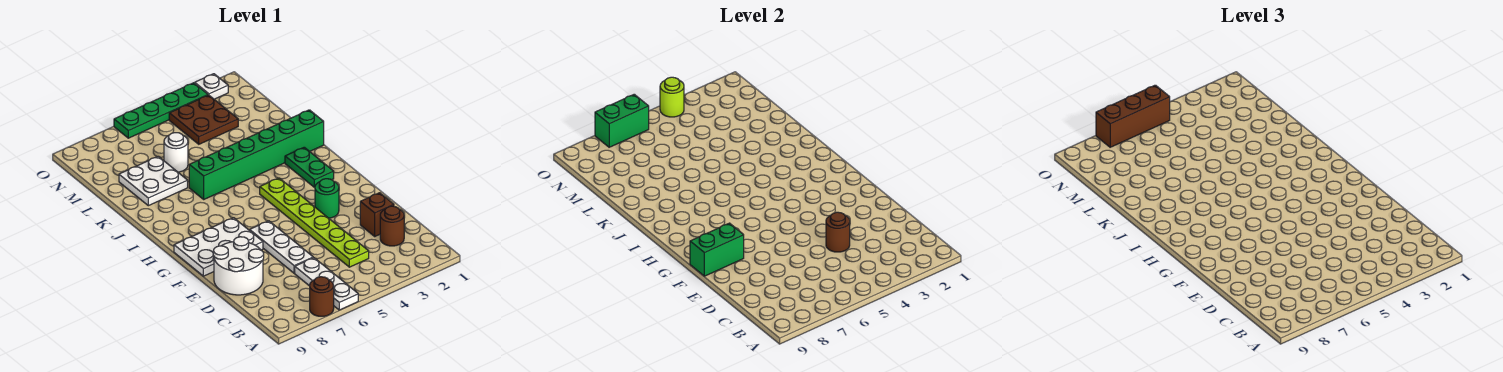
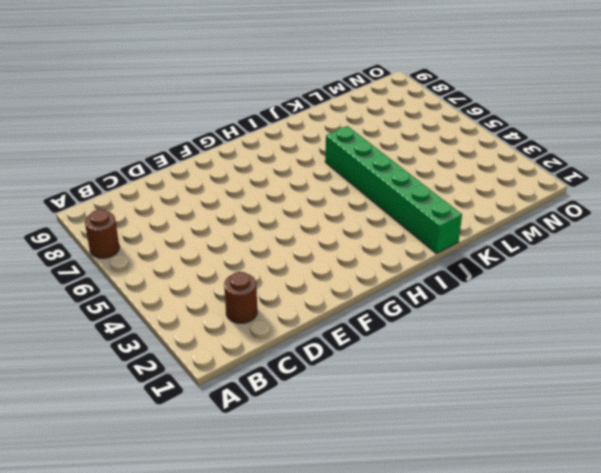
none -> white 1x3 plate [295,258,358,310]
none -> lime 1x6 plate [260,178,369,267]
none -> brown 1x1 brick [360,193,394,236]

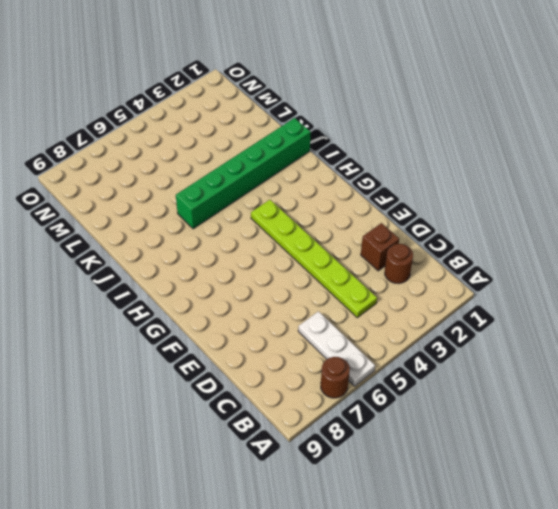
none -> white 1x3 plate [250,221,313,273]
none -> white 2x2 round brick [213,237,264,295]
none -> green 1x1 round brick [315,179,339,218]

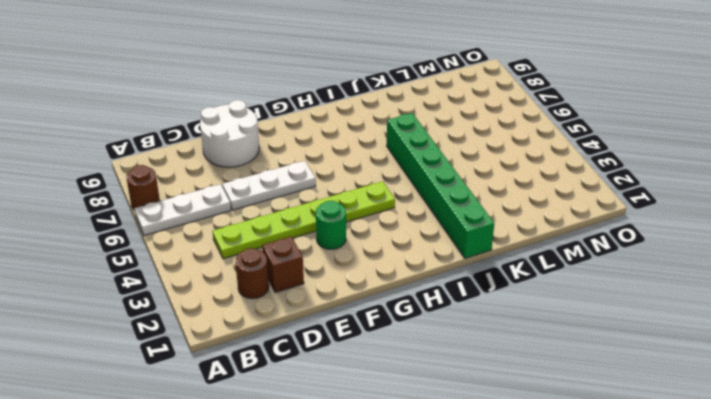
none -> white 2x3 plate [174,218,263,276]
none -> green 1x2 plate [285,147,334,187]
none -> white 2x2 plate [119,156,188,206]

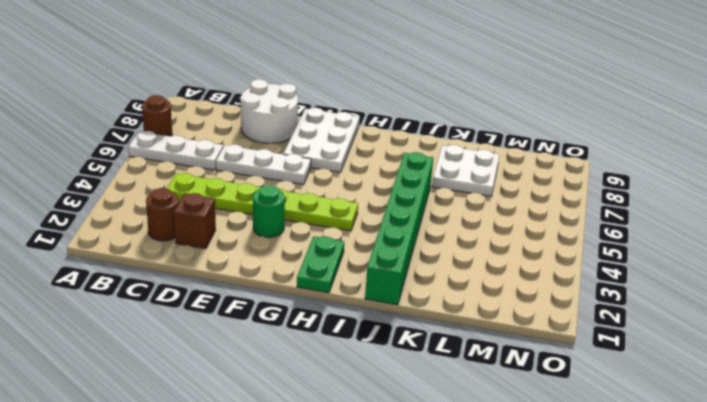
green 1x2 plate [297,236,344,293] -> green 1x2 plate turned to [285,147,334,187]
none -> white 1x1 round brick [164,133,188,172]
none -> brown 2x2 plate [169,95,238,144]
none -> white 1x1 plate [195,74,228,99]

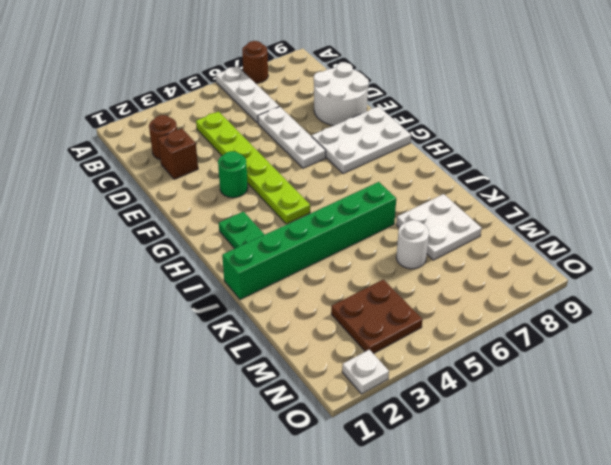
none -> green 1x4 plate [114,83,208,138]
none -> brown 1x1 round brick [826,212,850,252]
none -> green 1x2 brick [690,223,744,276]

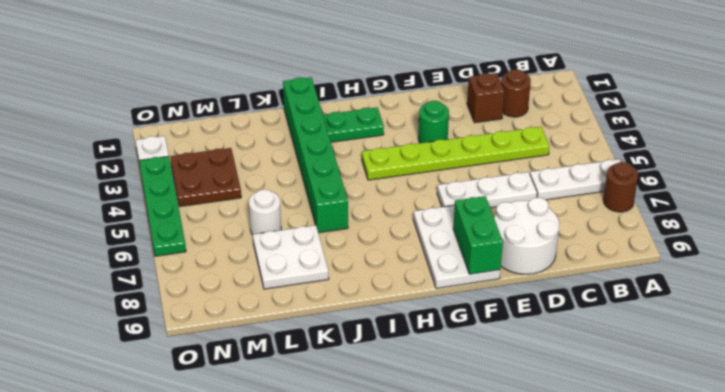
none -> brown 1x1 round brick [826,212,850,252]
none -> lime 1x1 round brick [660,77,684,117]
none -> green 1x2 brick [595,94,649,147]

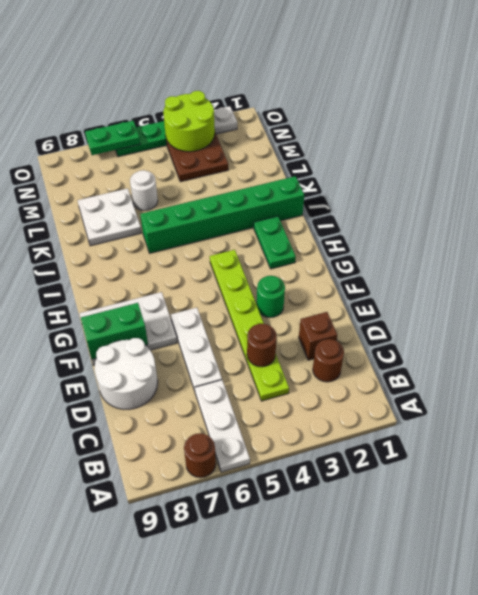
lime 2x2 round brick [163,91,215,152] -> lime 1x1 round brick [660,77,684,117]
green 1x2 plate [85,121,140,155] -> green 1x2 brick [595,94,649,147]
none -> brown 1x3 brick [1096,85,1170,147]

